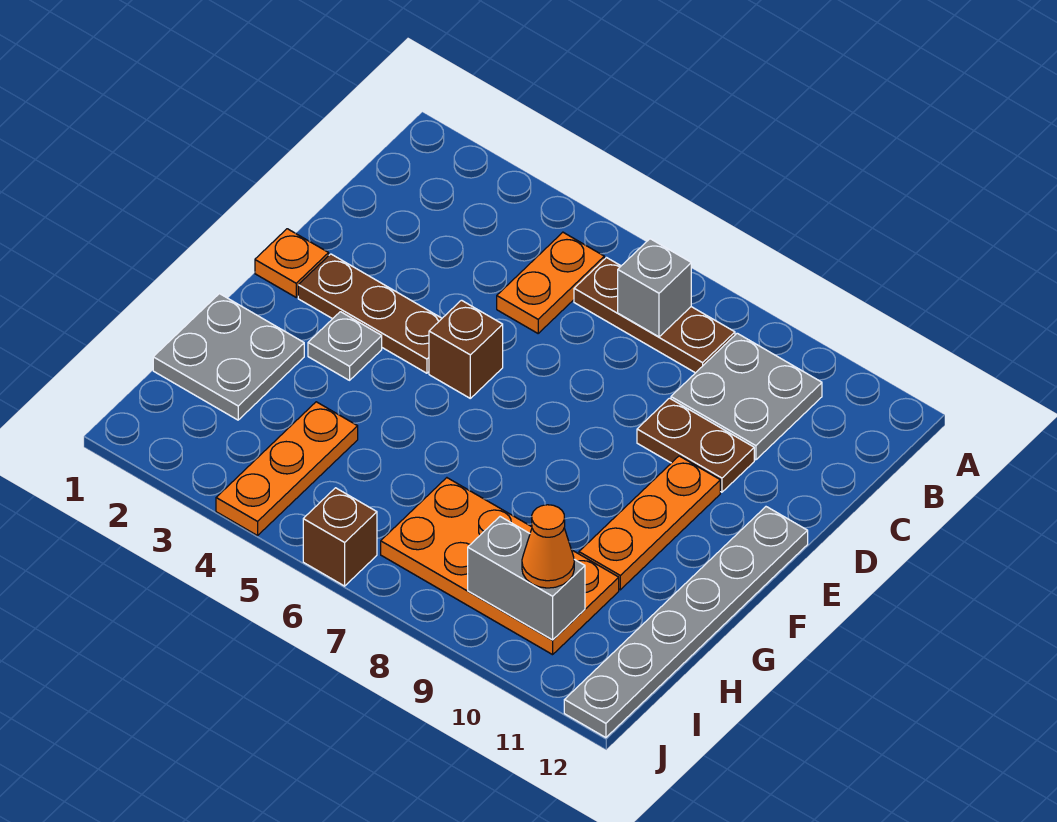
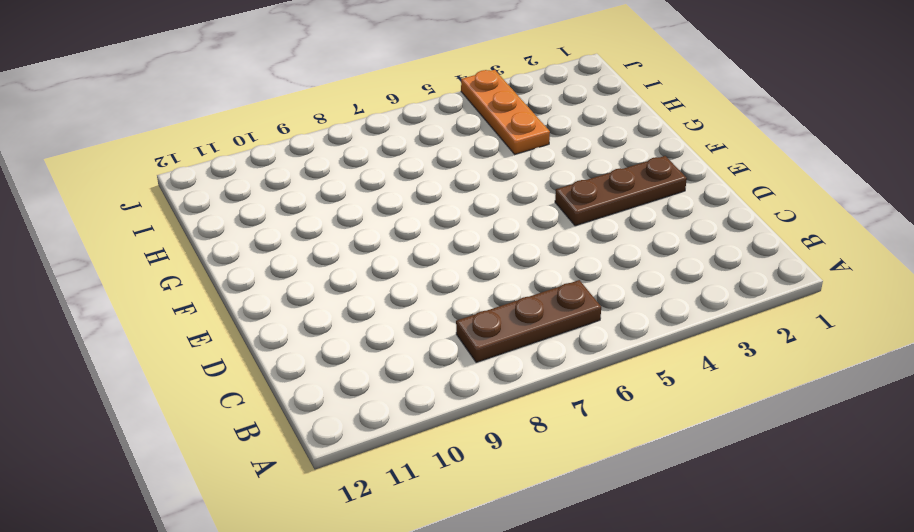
none -> orange 1x2 plate [497,232,604,333]
none -> grey 2x2 plate [671,333,822,460]
none -> brown 1x2 plate [637,398,754,492]

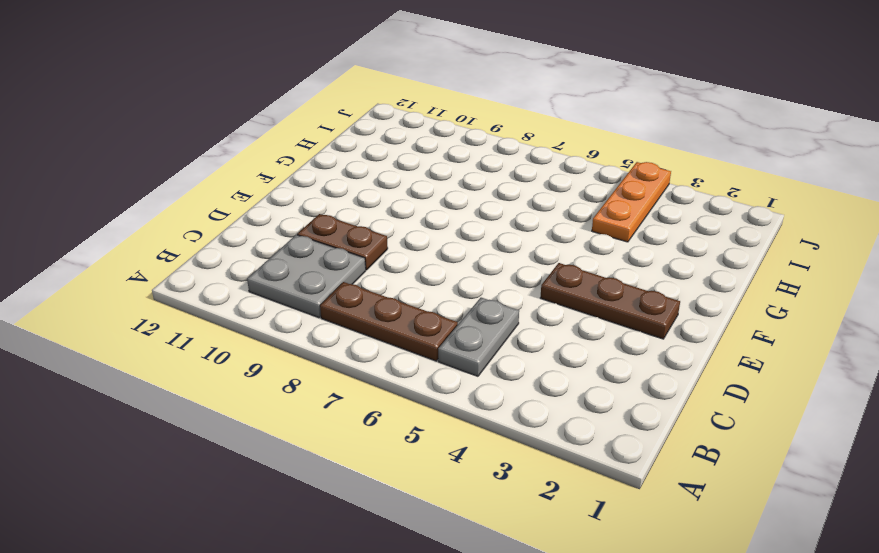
grey 1x2 plate [438,298,519,376] -> orange 1x2 plate [497,232,604,333]
none -> orange 1x1 plate [255,229,329,297]
none -> brown 1x1 brick [429,300,503,398]
none -> orange 1x3 plate [579,456,720,590]

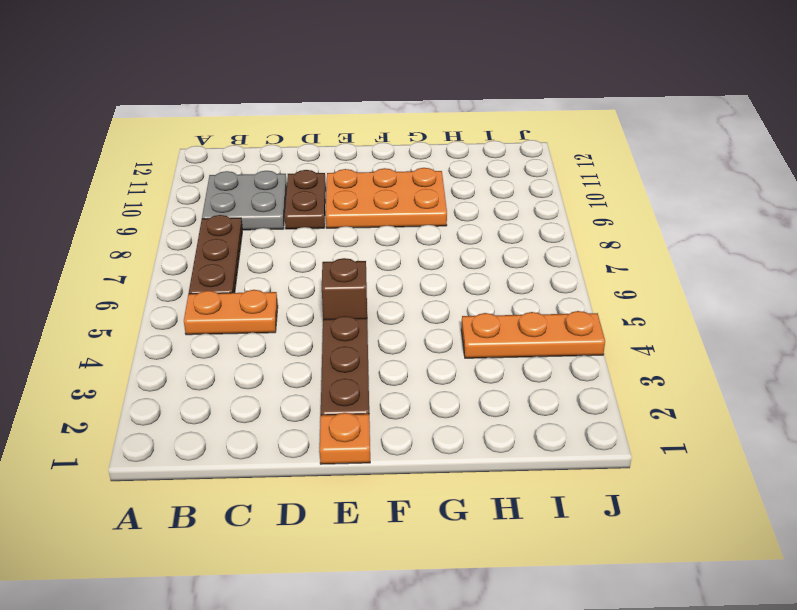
orange 2x3 plate [326,168,447,228] -> orange 1x3 plate [579,456,720,590]
none -> grey 1x6 plate [564,507,808,738]
none -> grey 1x1 plate [308,312,382,380]
none -> grey 2x2 plate [153,294,304,420]

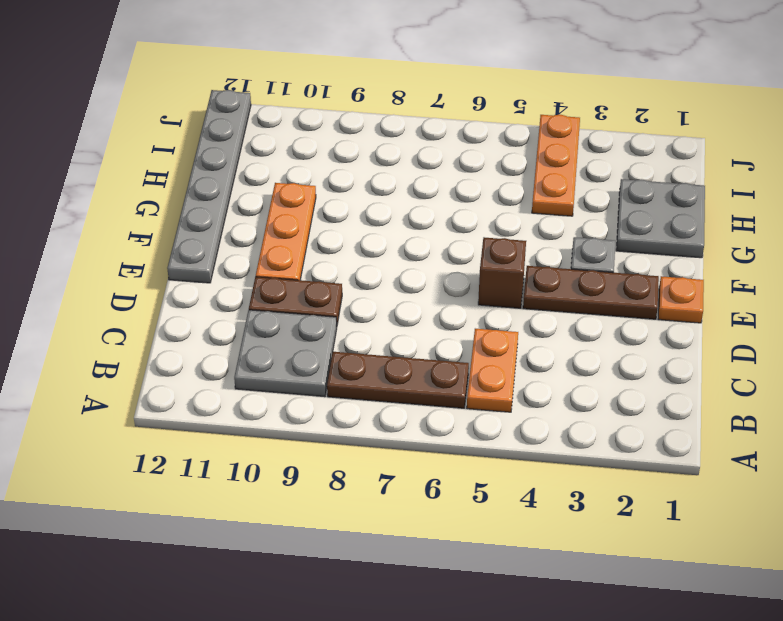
none -> orange 2x4 plate [381,478,619,655]
none -> brown 1x1 brick [303,488,377,586]
none -> grey 1x1 brick [618,239,691,337]

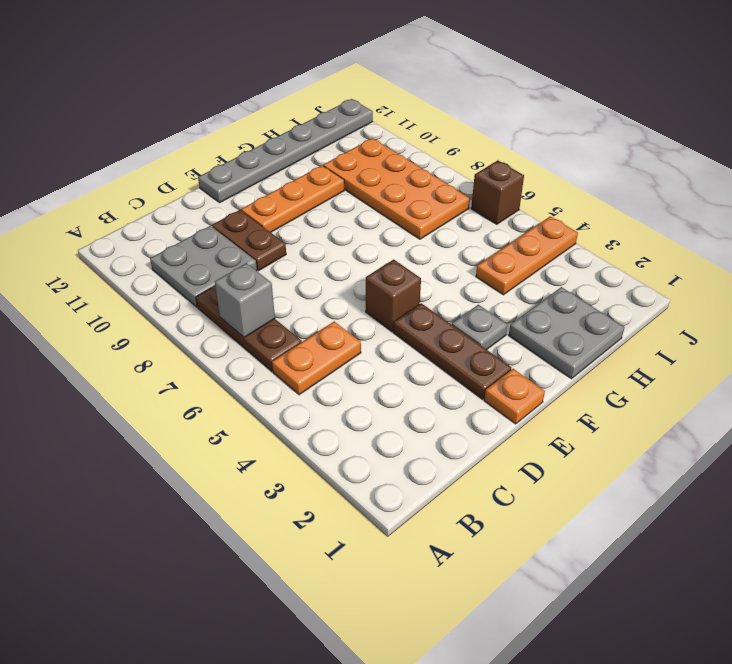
none -> grey 1x2 brick [468,517,585,640]
none -> orange 1x1 cone [522,505,574,588]

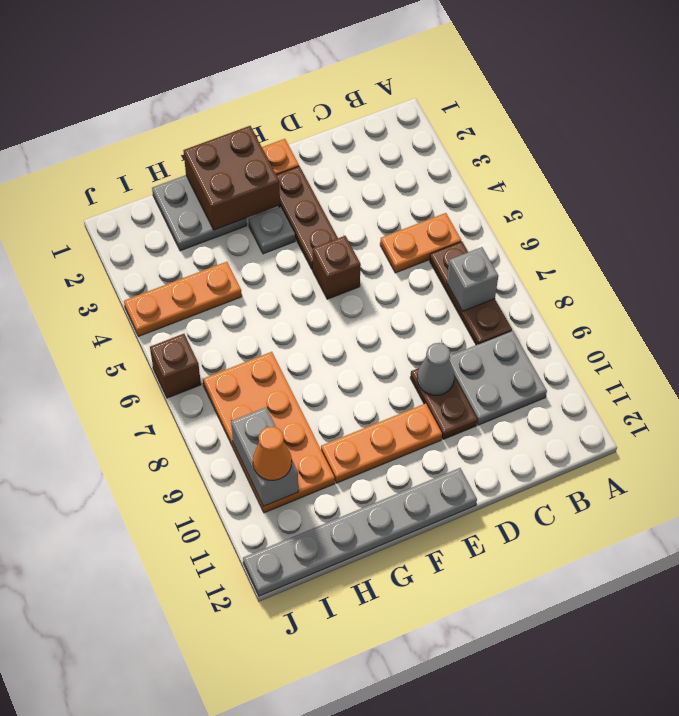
grey 1x1 cone [417,343,454,395] -> none
brown 2x2 brick [183,126,280,230] -> none

